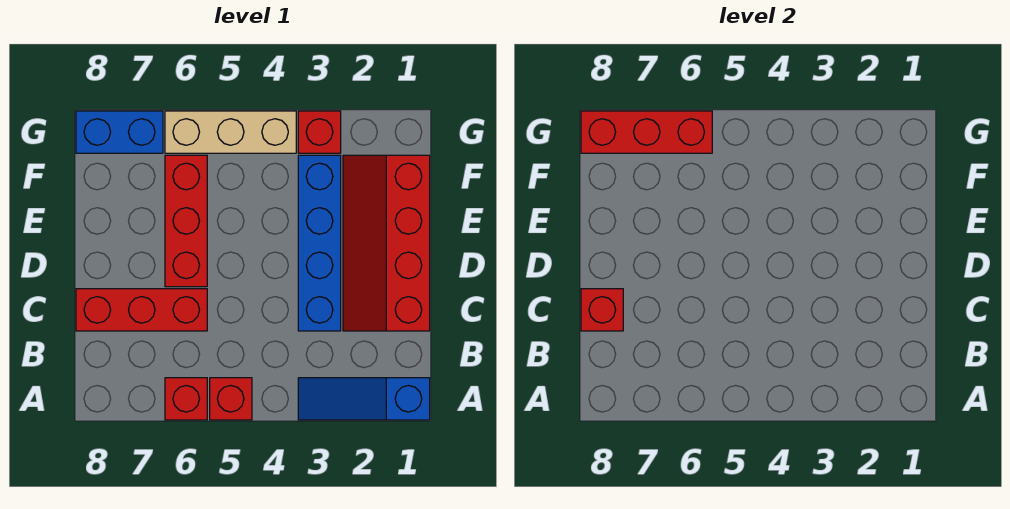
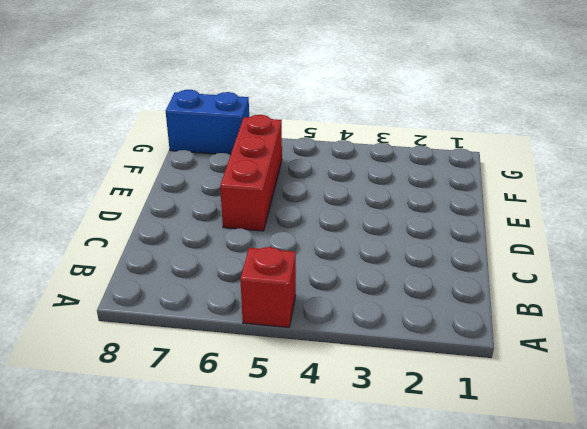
none -> blue 1x3 slope [298,378,430,420]
none -> red 1x1 brick [165,378,207,420]
none -> red 2x4 slope [343,155,430,331]

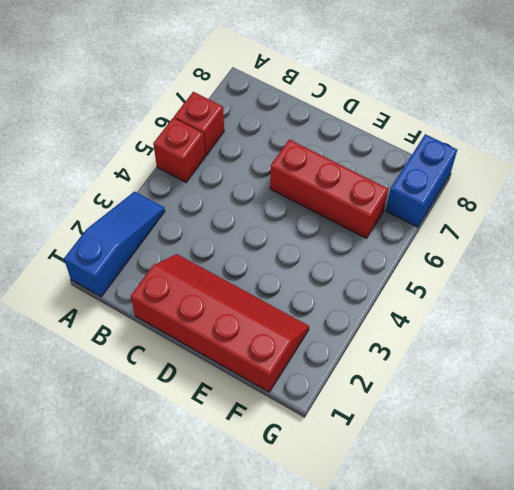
none -> blue 1x4 brick [298,155,341,331]
none -> red 1x3 brick [76,289,207,331]
none -> red 1x1 brick [298,111,341,153]

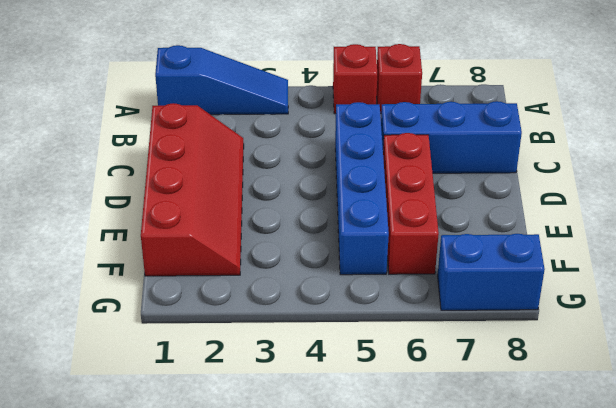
blue 1x4 brick [335,102,389,275] -> blue 1x4 brick moved to [298,155,341,331]
blue 1x3 brick [381,101,522,173] -> red 1x3 brick [76,289,207,331]
none -> red 1x1 brick [298,111,341,153]
none -> tan 1x3 brick [165,111,296,153]
none -> red 1x1 brick [581,289,623,331]

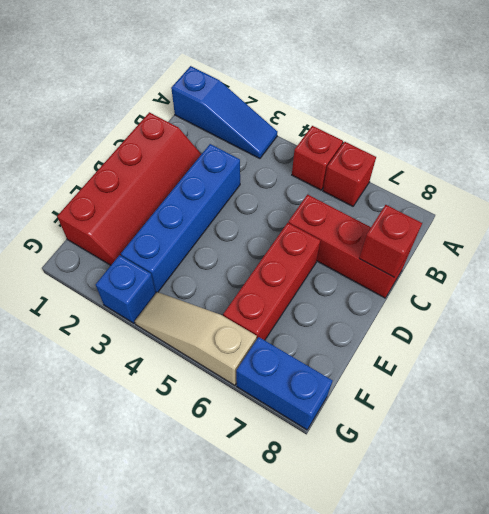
blue 1x1 brick [95,255,156,323] -> red 1x1 brick [298,111,341,153]
tan 1x3 slope [135,292,257,385] -> tan 1x3 brick [165,111,296,153]
none -> red 1x3 brick [581,111,712,153]

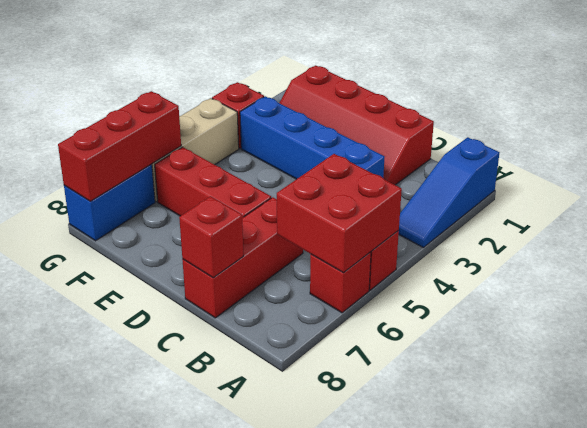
red 2x2 brick [277,154,402,273] -> none

